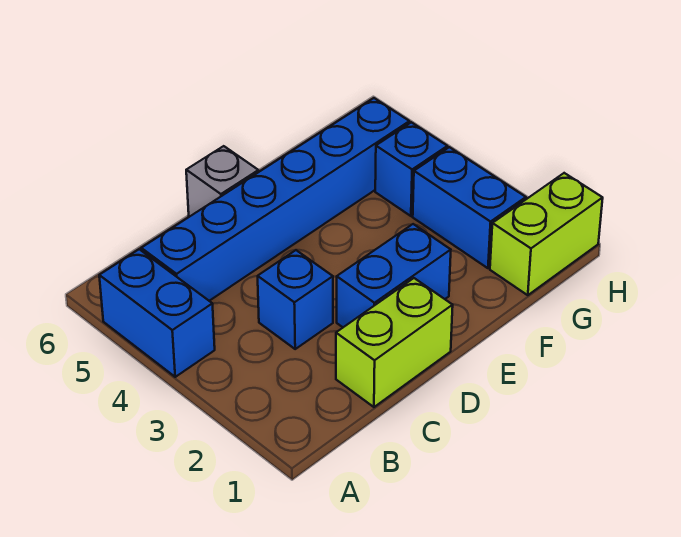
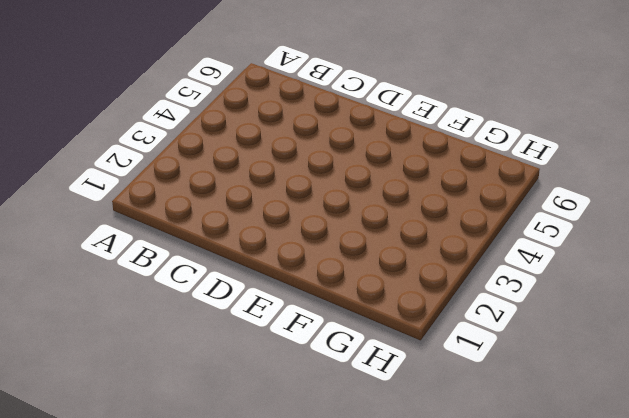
none -> blue 1x2 brick [99,249,215,377]
none -> blue 1x6 brick [141,98,409,301]

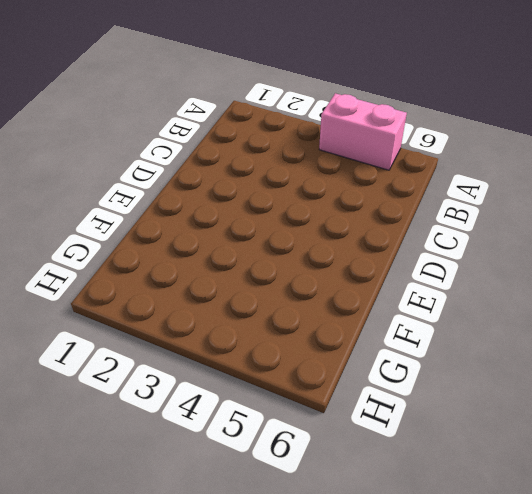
pink 1x2 brick [319,93,407,170] -> blue 1x2 brick [99,249,215,377]
none -> blue 1x6 brick [141,98,409,301]
none -> lime 1x2 brick [336,278,453,407]

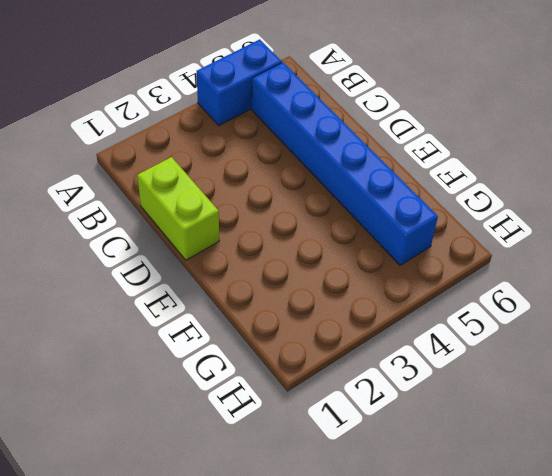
none -> blue 1x1 brick [258,250,333,349]
none -> blue 1x2 brick [337,224,451,327]

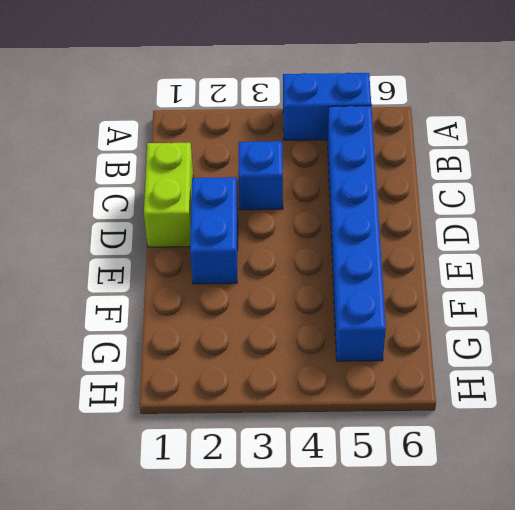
none -> grey 1x1 brick [186,146,259,217]
none -> lime 1x2 brick [490,173,603,295]

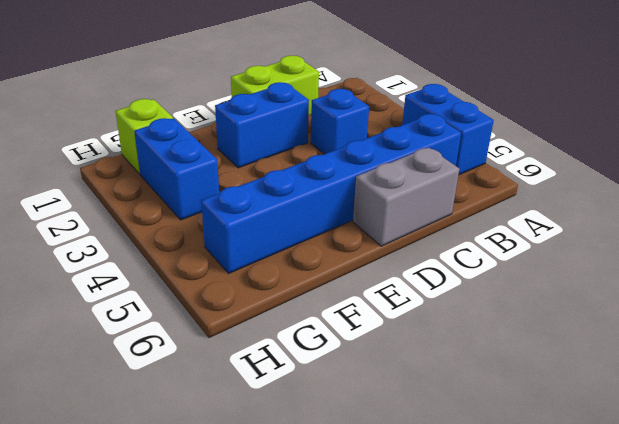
grey 1x2 brick [353,147,459,246] -> grey 1x1 brick [186,146,259,217]
lime 1x1 brick [115,99,173,174] -> lime 1x2 brick [490,173,603,295]
none -> blue 1x1 brick [375,122,447,216]

